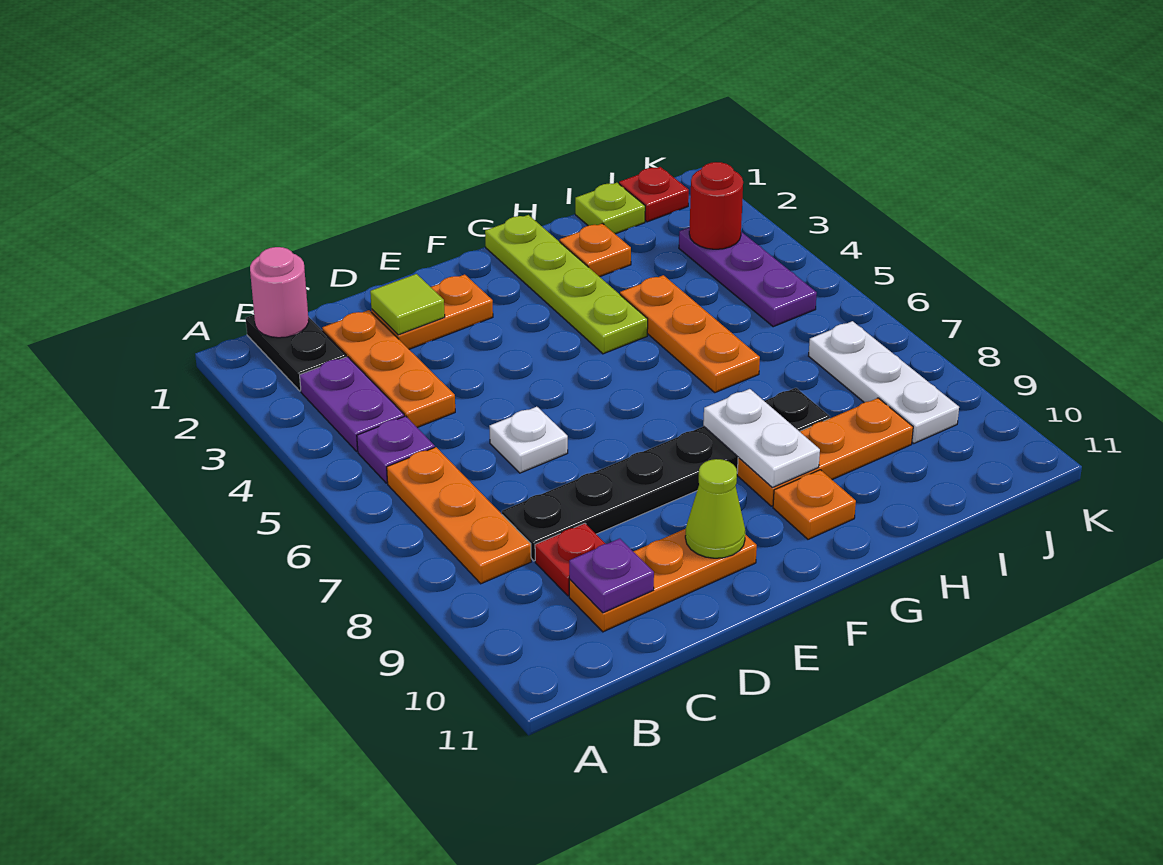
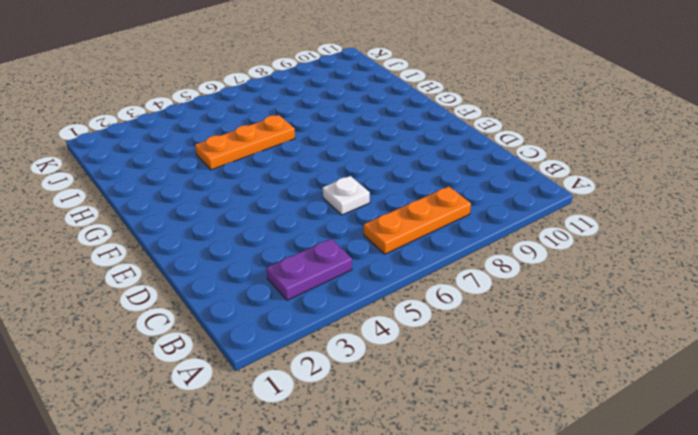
none -> black 1x2 plate [246,315,346,391]
none -> purple 1x1 plate [357,416,435,483]
none -> orange 1x3 plate [322,310,455,428]

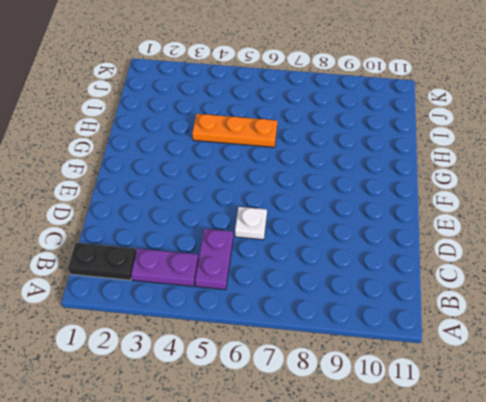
purple 1x2 plate [195,229,233,290] -> purple 1x1 plate [357,416,435,483]
none -> orange 1x3 plate [387,447,531,584]
none -> orange 1x3 plate [322,310,455,428]
none -> black 1x6 plate [502,388,830,561]

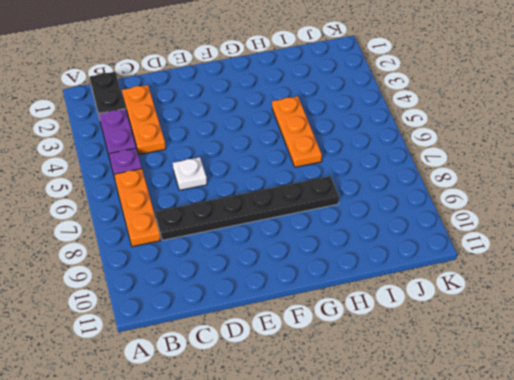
none -> red 1x1 plate [535,523,605,596]
none -> orange 1x3 plate [569,529,757,632]
none -> orange 1x2 plate [371,274,493,349]

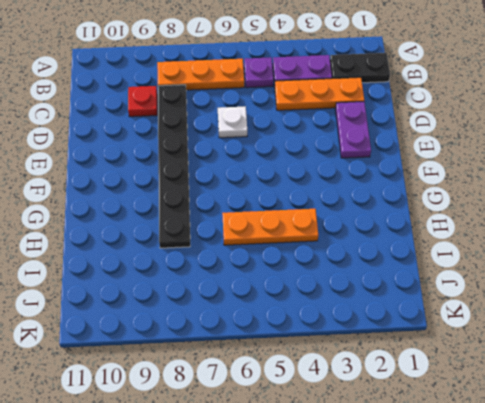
purple 1x2 plate [335,101,371,158] -> orange 1x2 plate [371,274,493,349]
none -> orange 1x3 plate [569,529,757,632]
none -> lime 1x4 plate [485,215,648,354]
none -> orange 1x3 plate [737,398,913,506]

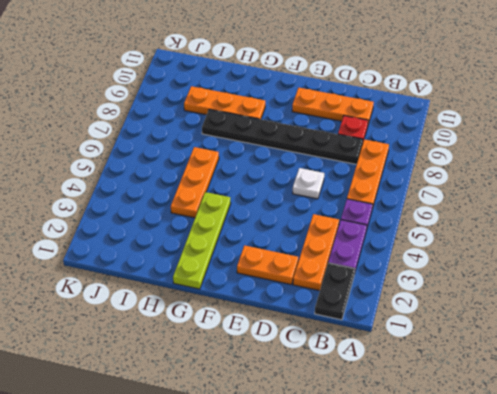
none -> orange 1x1 plate [773,470,856,539]
none -> orange 1x1 plate [560,223,631,277]
none -> lime 1x1 plate [575,183,645,234]

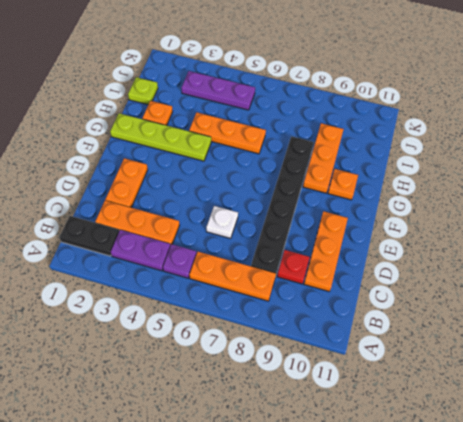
none -> red 1x1 plate [619,167,689,222]
none -> white 1x3 plate [809,321,959,444]
none -> pink 1x1 round brick [250,247,309,338]

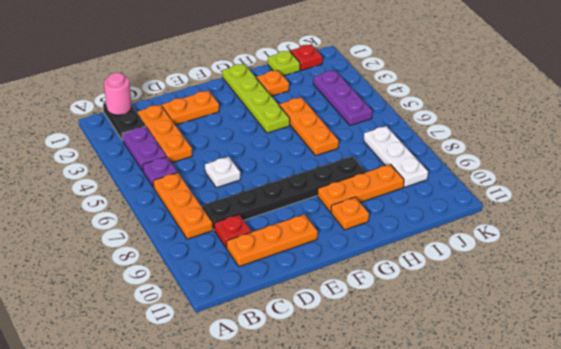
none -> purple 1x1 plate [569,539,654,613]
none -> lime 1x1 tile [370,274,445,335]
none -> lime 1x1 cone [685,459,745,558]

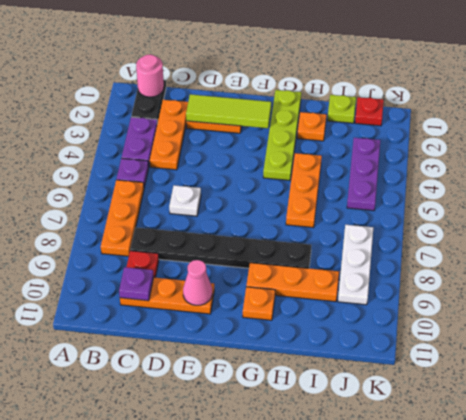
lime 1x3 tile [186,94,271,128] -> lime 1x1 tile [370,274,445,335]
pink 1x1 cone [183,260,212,305] -> lime 1x1 cone [685,459,745,558]
none -> white 1x2 plate [703,389,820,488]
none -> red 1x1 round brick [689,162,743,249]

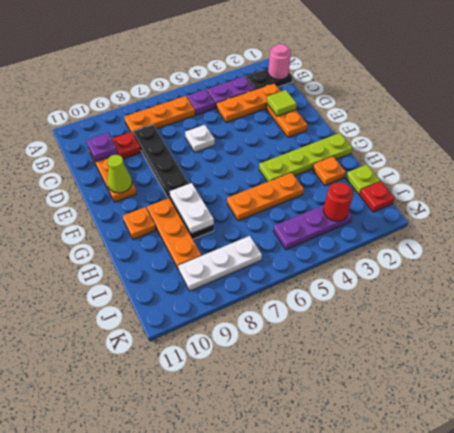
white 1x2 plate [170,183,214,234] -> white 1x2 plate turned to [703,389,820,488]

